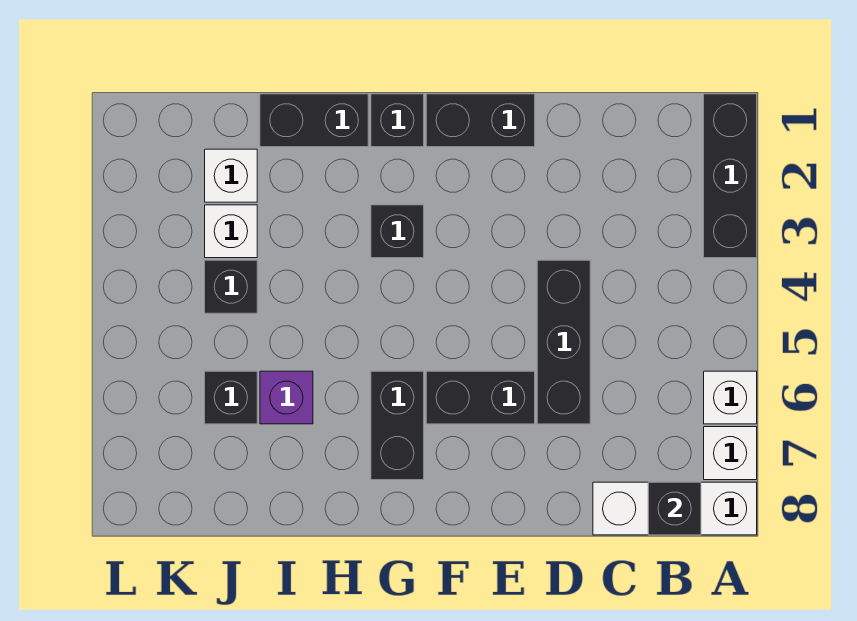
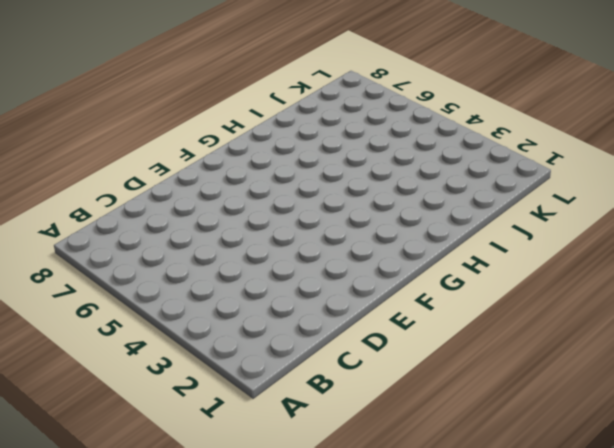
none -> black 1x3 brick [704,94,757,258]
none -> white 1x1 brick [704,371,757,424]
none -> white 1x1 brick [704,427,757,480]

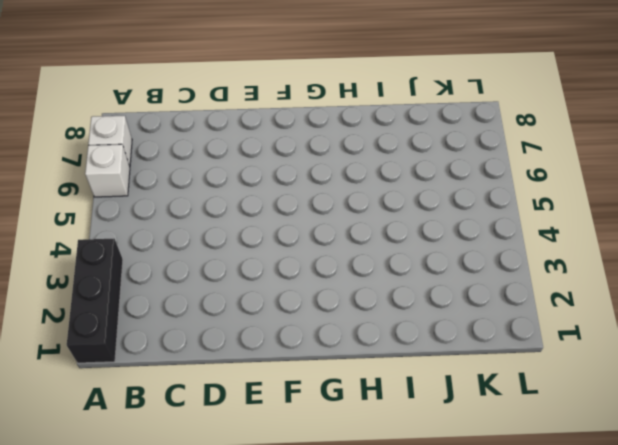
none -> white 1x3 brick [593,482,757,535]
none -> black 1x3 brick [537,260,590,424]
none -> black 1x2 brick [426,94,535,147]

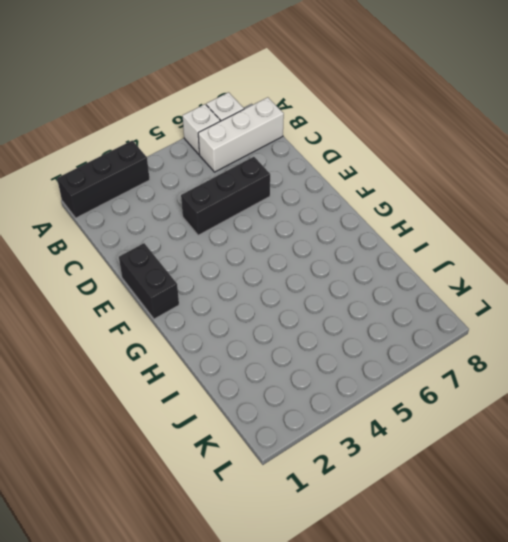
white 1x3 brick [198,97,284,172] -> white 1x3 brick turned to [593,482,757,535]
none -> black 1x2 brick [426,371,535,424]
none -> black 1x1 brick [371,94,424,147]
none -> black 1x1 brick [371,205,424,258]

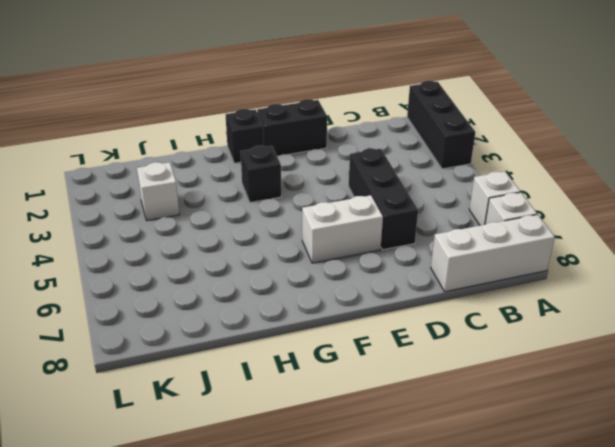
white 1x2 brick [302,195,383,263] -> black 1x2 brick [426,371,535,424]
none -> black 1x2 brick [371,371,424,480]
none -> black 1x2 brick [260,94,368,147]
none -> purple 1x1 brick [260,371,313,424]

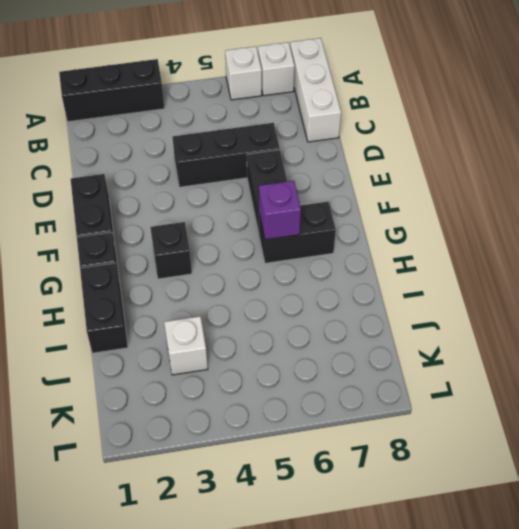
purple 1x1 brick [259,181,301,240] -> purple 1x1 brick moved to [260,371,313,424]
none -> white 1x1 brick [205,149,257,202]
none -> black 1x1 brick [205,260,257,313]
none -> black 1x1 brick [205,371,257,424]

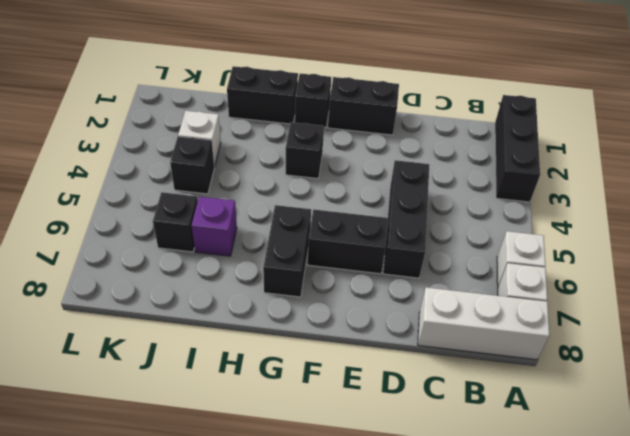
none -> white 1x1 brick [205,149,257,202]
none -> black 1x1 brick [648,482,701,535]

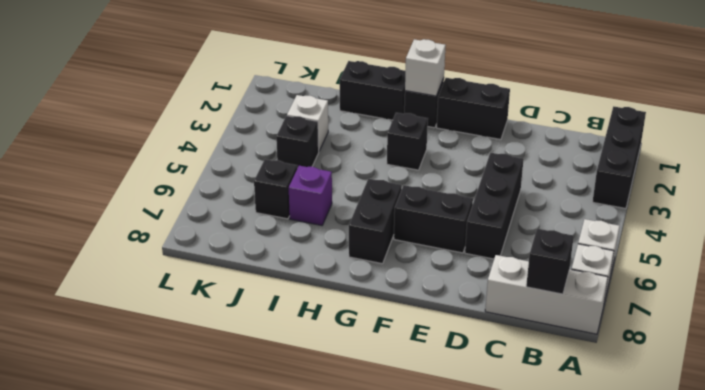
white 1x1 brick [405,39,446,96] -> white 1x1 brick moved to [205,149,257,202]

